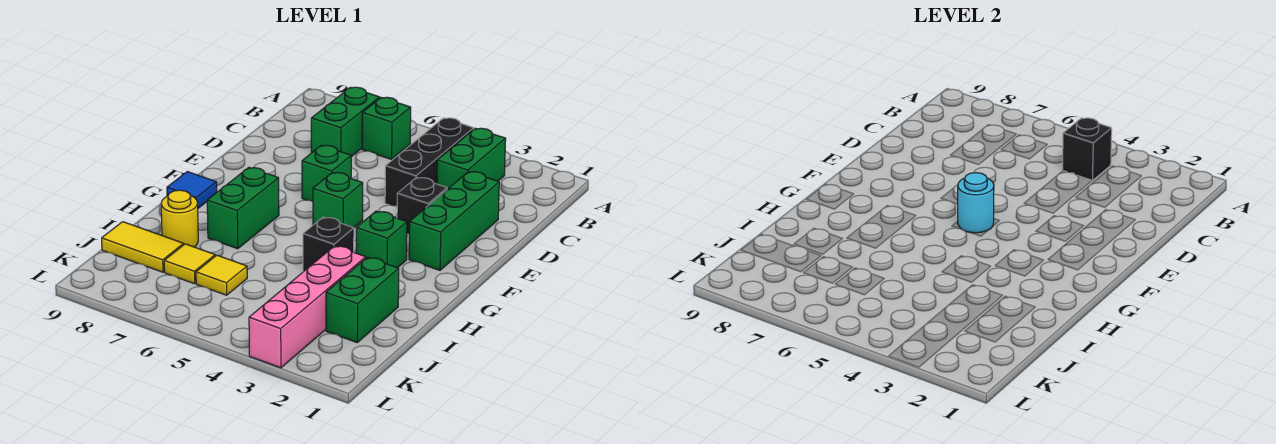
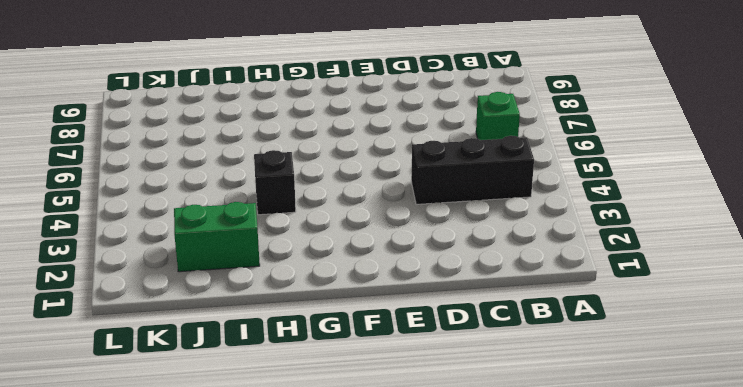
none -> green 1x2 brick [437,128,506,189]
none -> green 1x2 brick [311,87,380,157]
none -> green 1x3 brick [409,172,499,270]

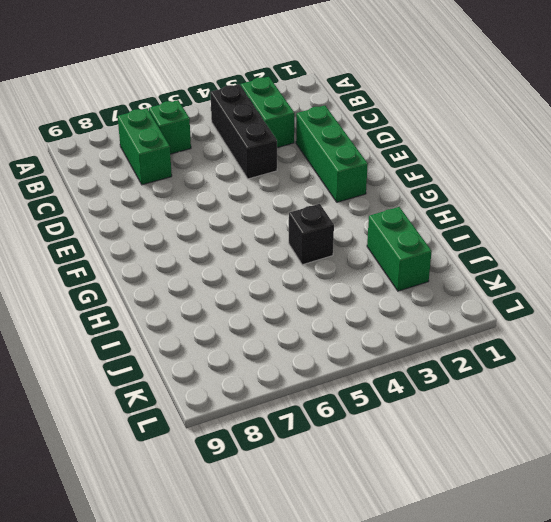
none -> black 1x1 brick [397,177,447,234]
none -> green 1x1 brick [302,145,351,201]
none -> green 1x1 brick [313,172,363,228]

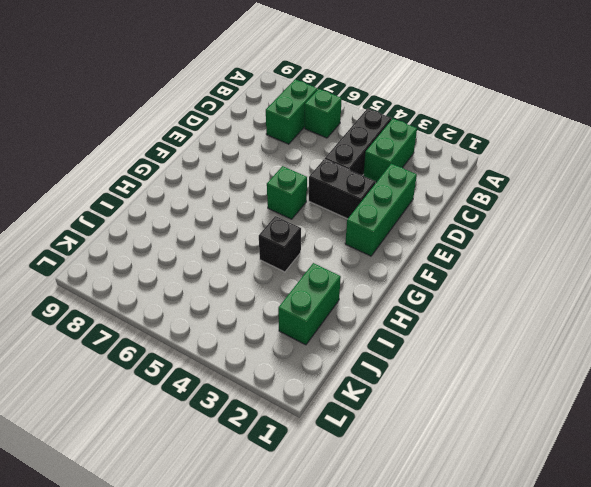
black 1x2 brick [309,159,375,219] -> black 1x1 brick [397,177,447,234]
none -> green 1x1 brick [302,145,351,201]
none -> green 1x1 brick [356,211,407,268]
none -> green 1x2 brick [207,168,279,249]

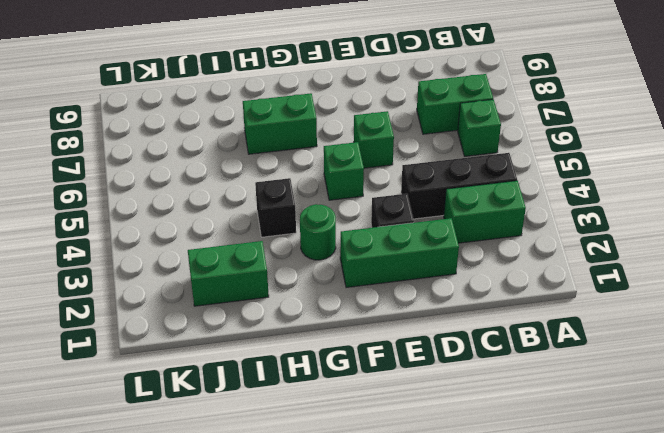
green 1x1 round brick [300,204,336,260] -> green 1x1 brick [356,211,407,268]
none -> blue 1x1 tile [167,172,217,208]
none -> pink 1x4 brick [249,246,366,368]
none -> yellow 1x1 round brick [161,190,198,247]

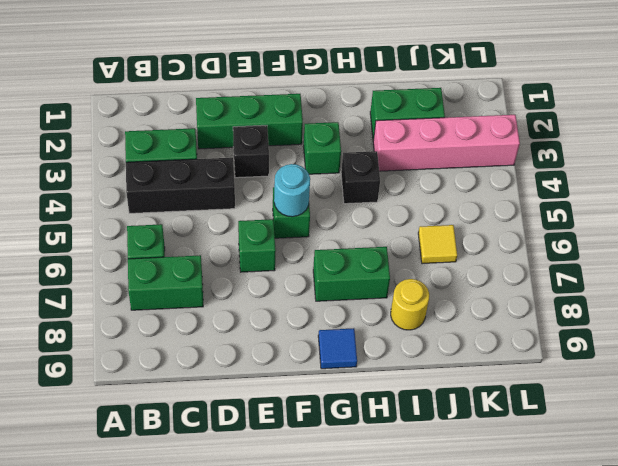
none -> yellow 1x1 tile [164,244,215,284]
none -> yellow 1x2 tile [102,222,184,272]
none -> black 1x1 brick [1062,118,1112,181]

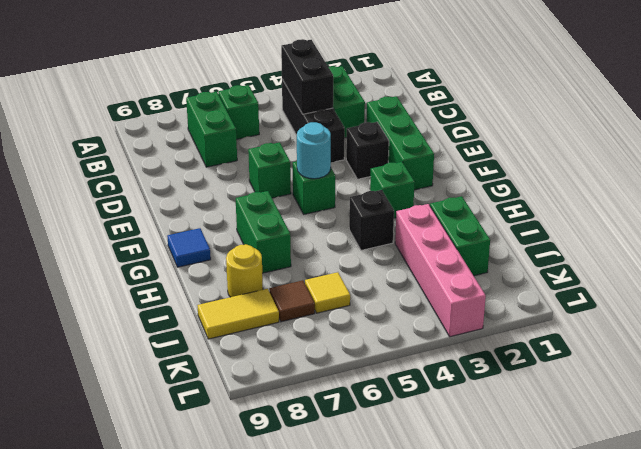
black 1x2 brick [281,39,333,114] -> black 1x1 brick [1062,118,1112,181]
brown 1x1 tile [269,280,315,322] -> yellow 1x1 tile [164,244,215,284]

